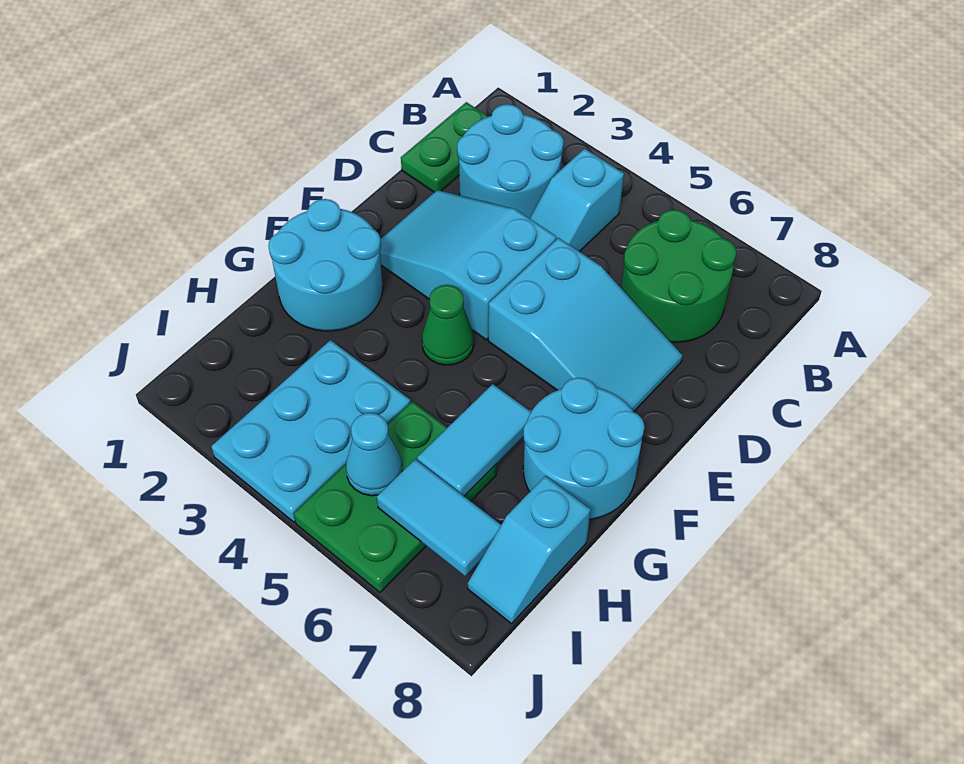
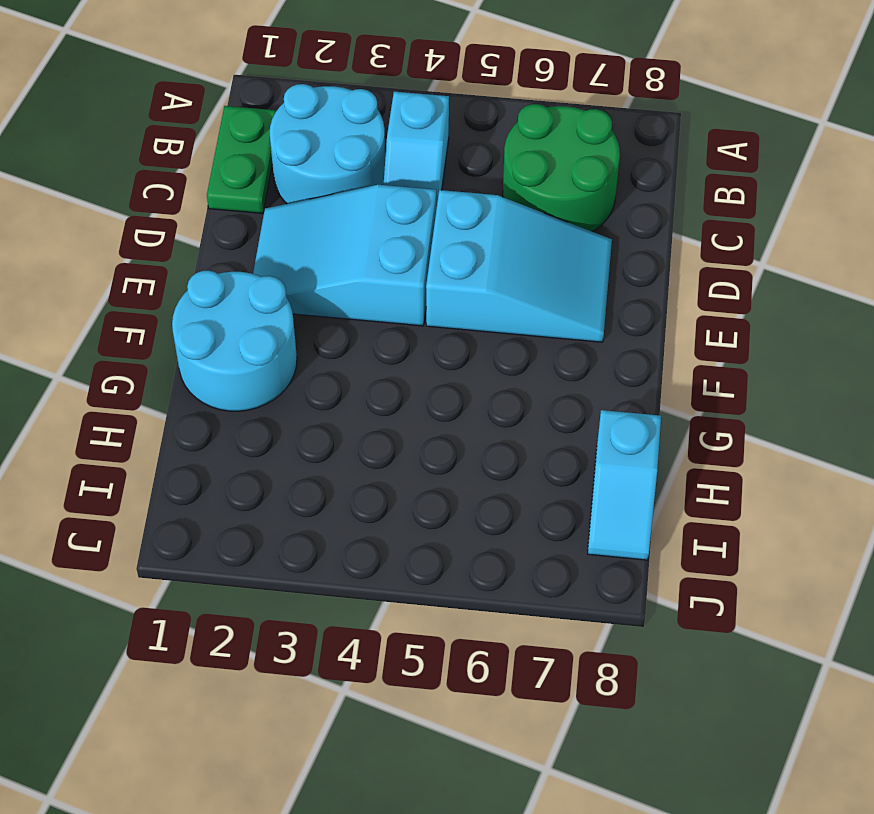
none -> green 1x1 cone [422,285,474,365]
none -> cyan 2x2 round brick [523,378,644,519]
none -> cyan 2x3 plate [211,340,410,522]

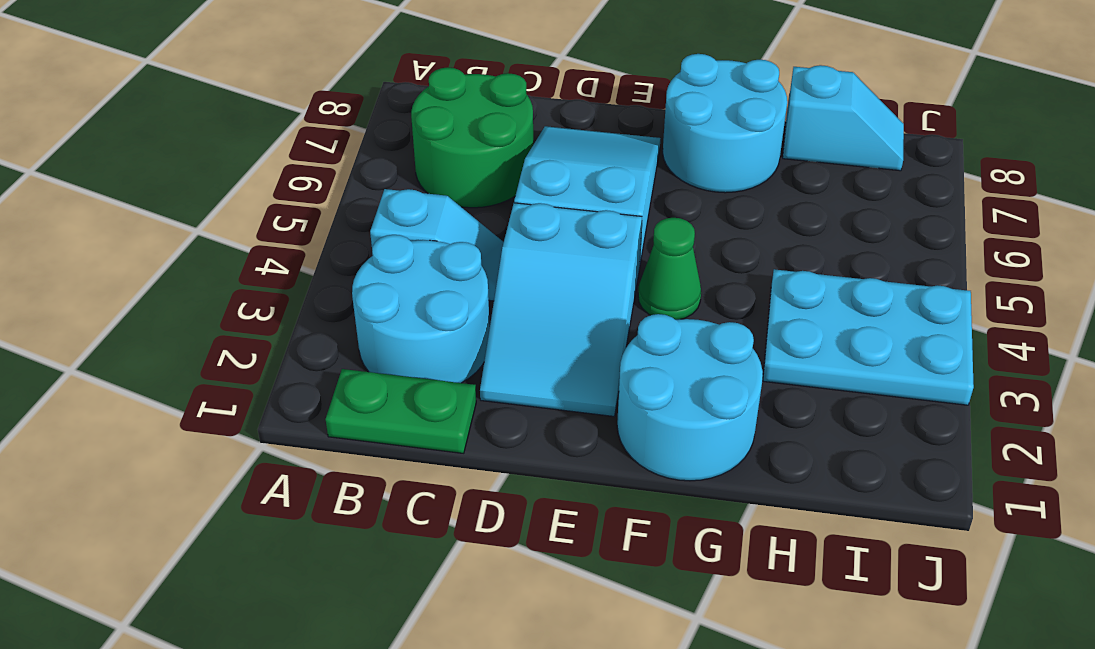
none -> green 2x3 plate [294,401,497,592]
none -> cyan 1x2 tile [417,384,531,496]
none -> cyan 1x1 cone [346,413,402,496]

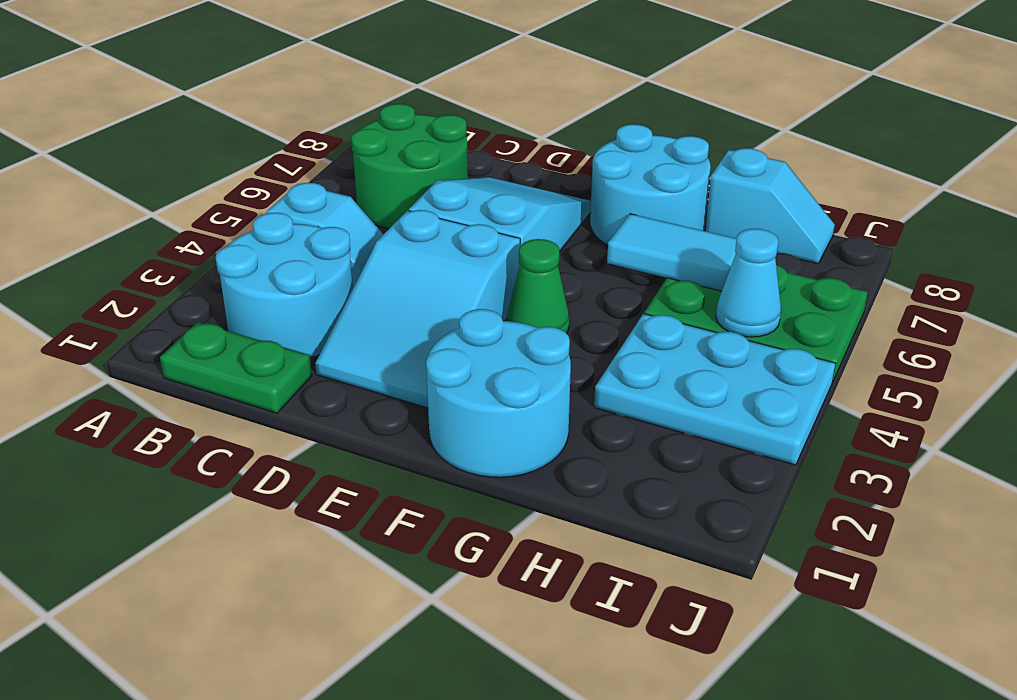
none -> cyan 1x2 tile [377,459,501,576]

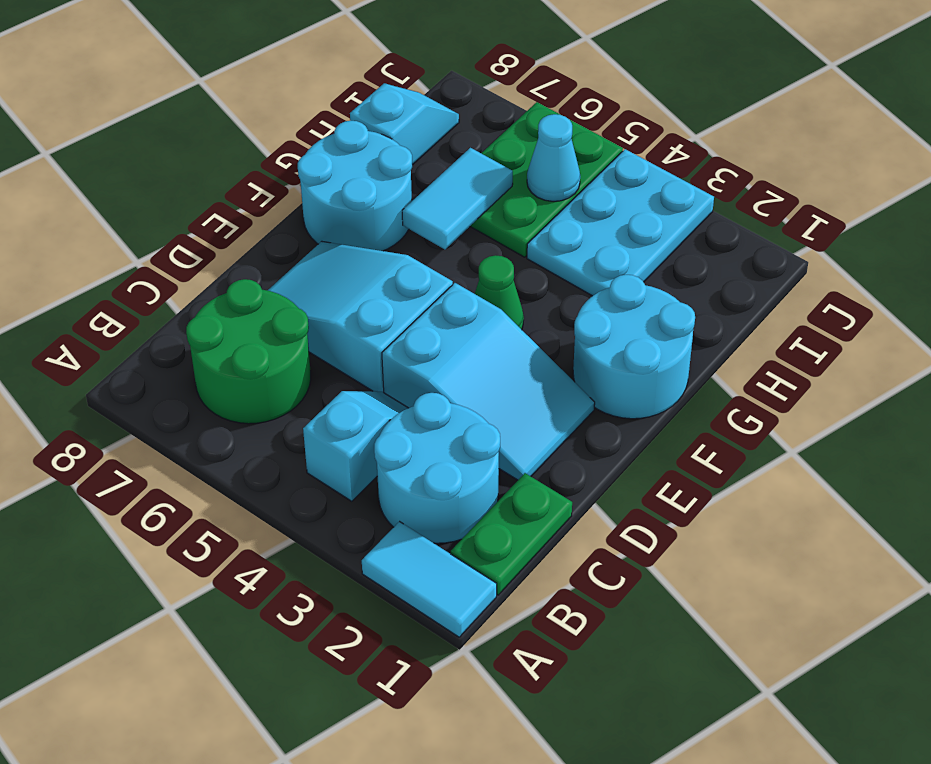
cyan 1x2 tile [362,522,497,637] -> cyan 1x2 tile moved to [377,459,501,576]

